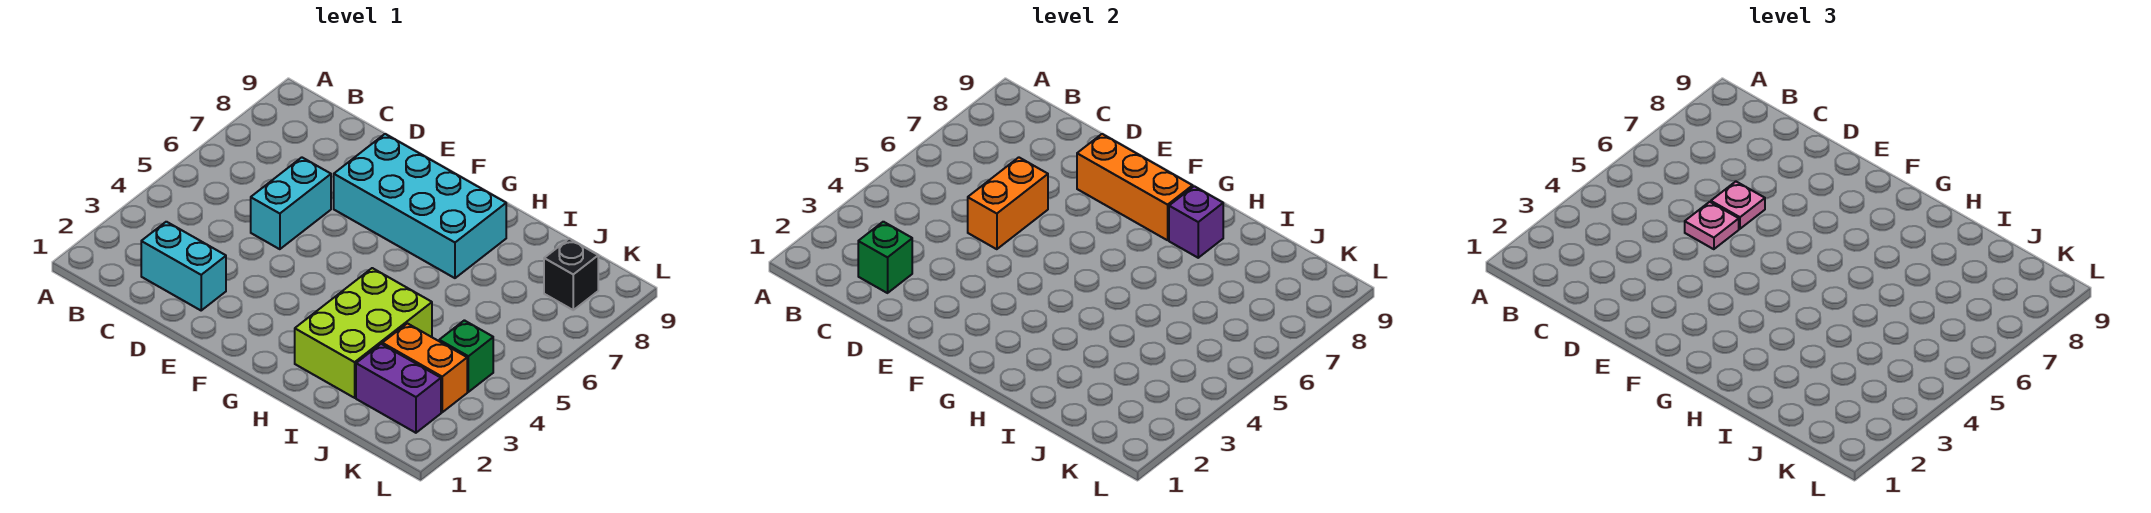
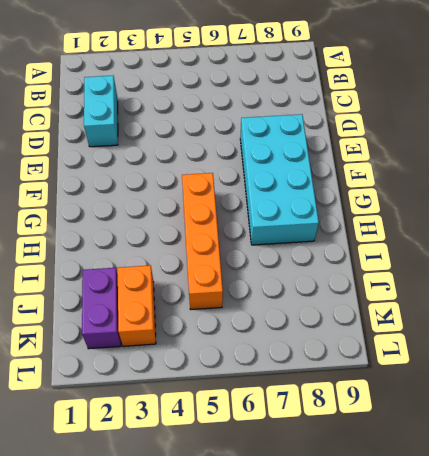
orange 1x4 brick [182,173,223,309] -> none
none -> cyan 1x2 brick [251,157,331,249]
none -> lime 2x3 brick [295,268,432,398]
none -> green 1x1 brick [439,320,493,392]

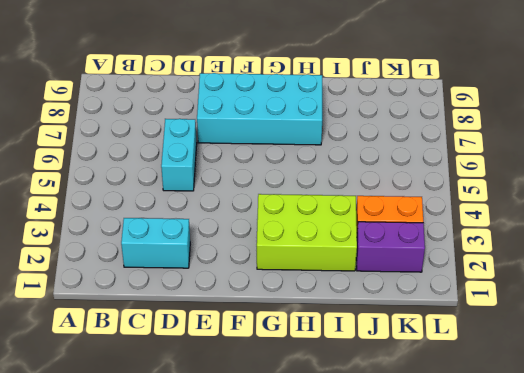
lime 2x3 brick [257,194,357,271] -> lime 2x3 brick turned to [295,268,432,398]
none -> green 1x1 brick [439,320,493,392]
none -> black 1x1 brick [544,239,598,310]
none -> green 1x1 brick [858,222,912,293]

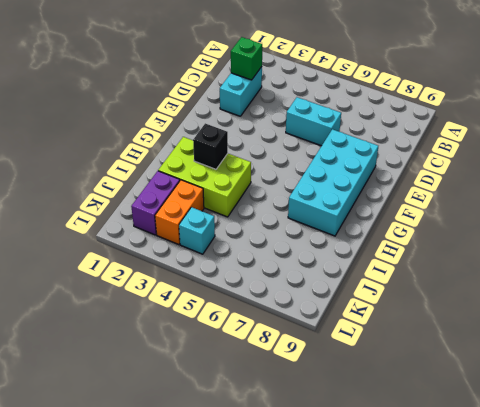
black 1x1 brick [193,123,228,169] -> black 1x1 brick moved to [544,239,598,310]
cyan 1x1 brick [179,207,215,254] -> green 1x1 brick [439,320,493,392]
none -> orange 1x2 brick [968,157,1048,249]
none -> orange 1x3 brick [1077,134,1193,240]
none -> purple 1x1 brick [1169,186,1223,258]

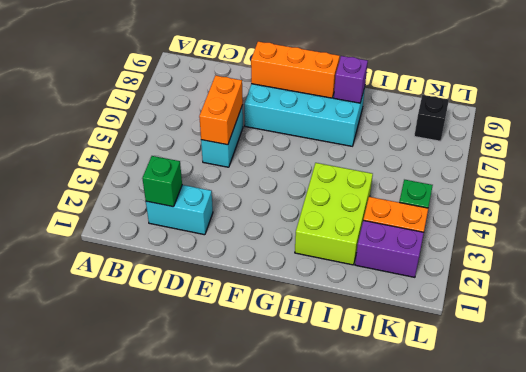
none -> pink 1x1 plate [1685,202,1739,249]
none -> pink 1x1 plate [1711,182,1765,229]

